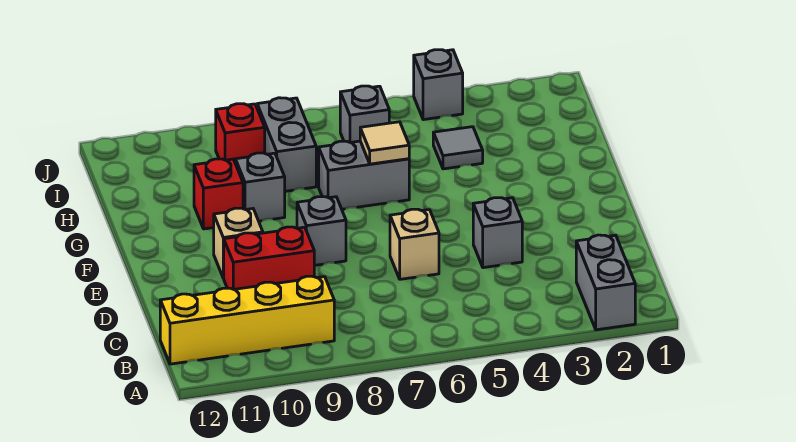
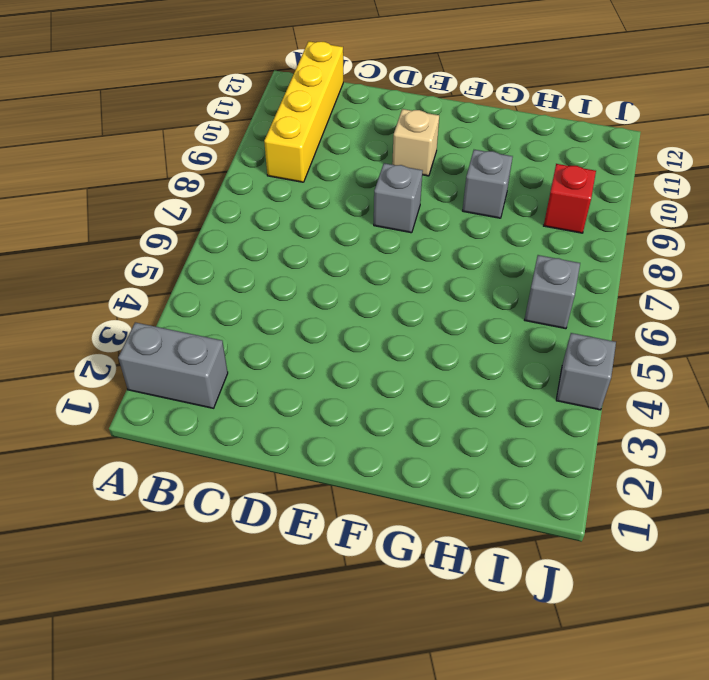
none -> grey 1x1 brick [473,198,522,268]
none -> tan 1x1 brick [390,209,439,279]
none -> red 1x2 brick [224,227,314,289]

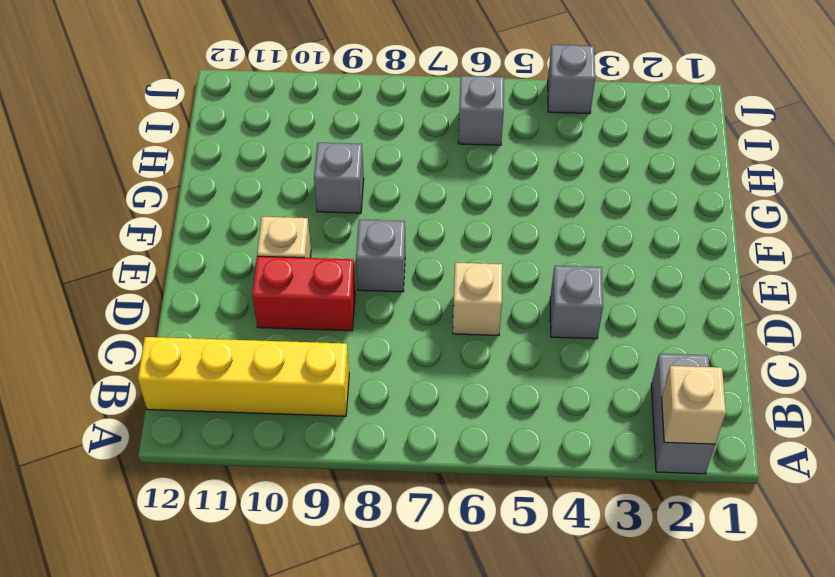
tan 1x1 brick [662,366,726,444] -> none
none -> grey 1x2 brick [319,141,409,209]
none -> red 1x1 brick [194,159,243,229]
none -> grey 1x1 tile [433,127,483,169]

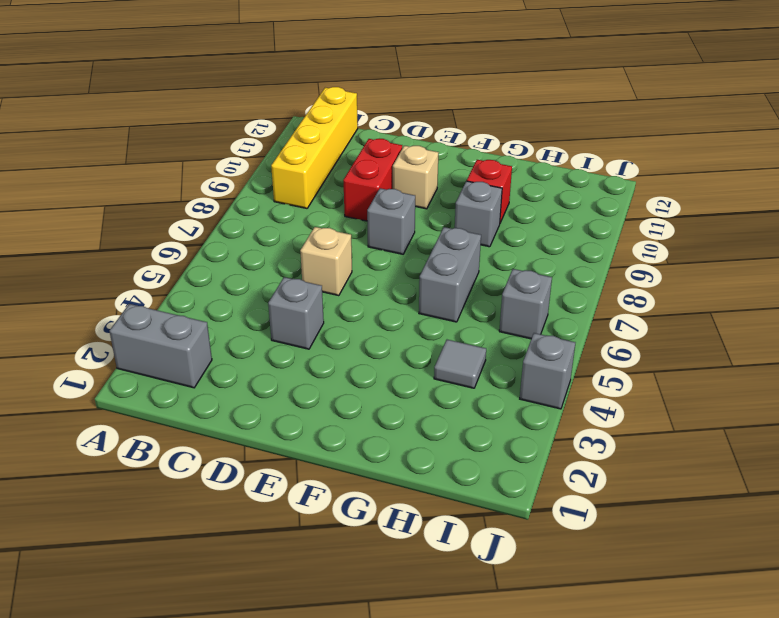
none -> grey 1x2 brick [257,98,316,191]
none -> red 1x1 brick [216,104,265,164]
none -> tan 1x1 tile [360,122,409,164]

